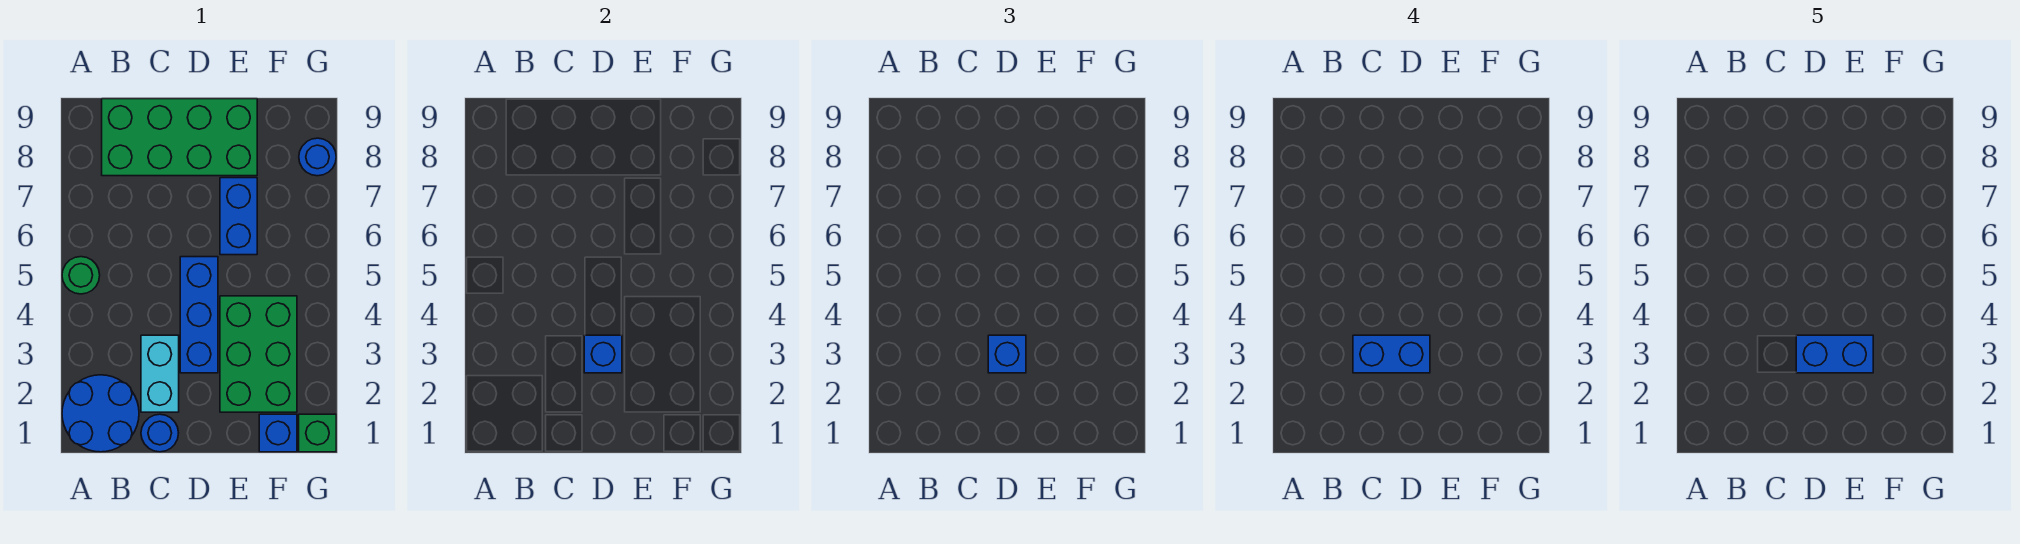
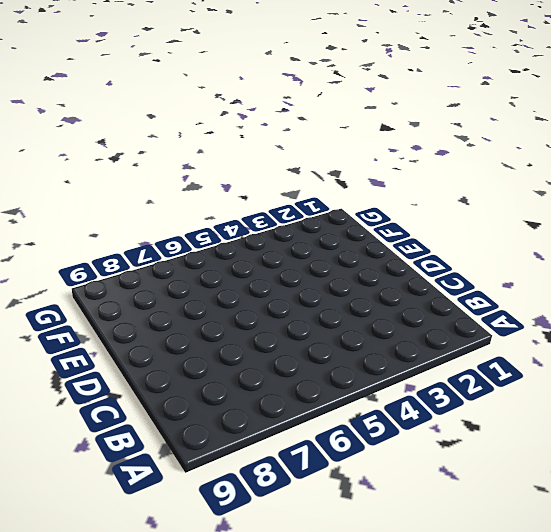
none -> blue 2x2 round brick [62,375,139,452]
none -> green 1x1 round brick [62,257,100,294]
none -> green 2x4 brick [102,99,257,176]

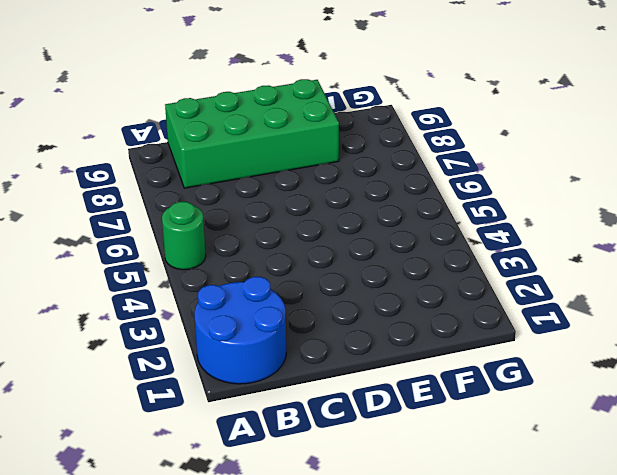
none -> blue 1x1 round brick [141,414,178,452]
none -> cyan 1x2 brick [141,335,179,412]
none -> blue 1x3 brick [180,257,218,373]

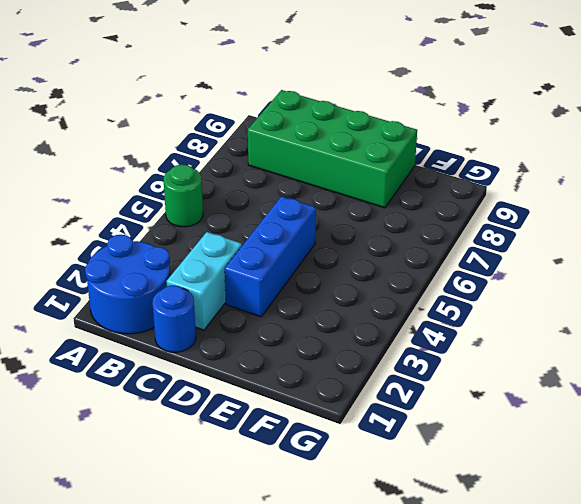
none -> green 2x3 brick [220,296,297,412]
none -> blue 1x2 brick [220,178,257,255]
none -> blue 1x1 brick [259,414,297,452]

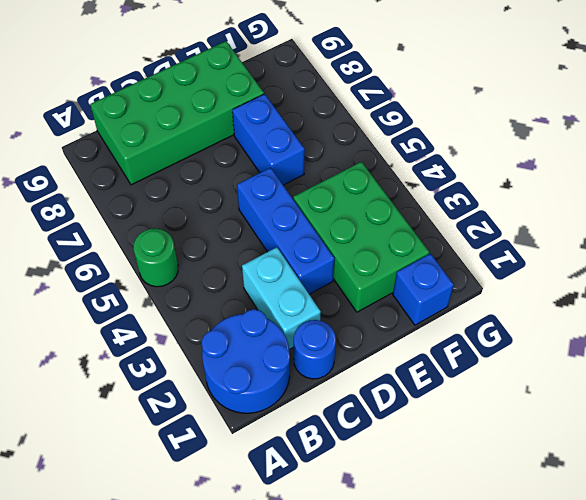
none -> green 1x1 brick [299,414,336,452]
none -> blue 1x1 round brick [299,138,336,176]
none -> blue 1x1 brick [584,335,622,373]

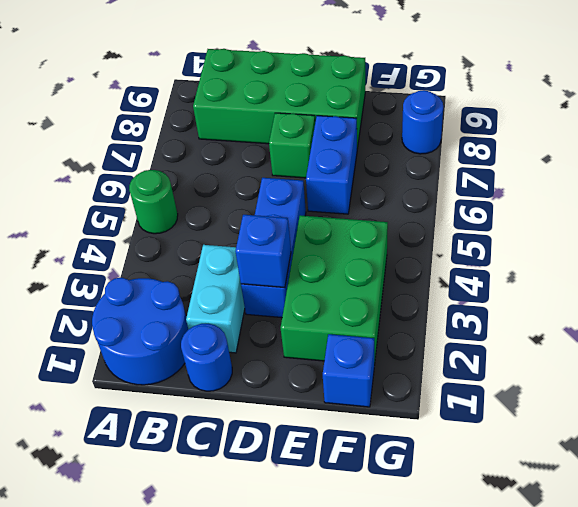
green 1x1 brick [269,113,315,178] -> green 1x1 brick moved to [299,414,336,452]
none -> blue 1x1 brick [988,335,1026,373]
none -> blue 1x2 brick [1353,335,1430,373]
none -> blue 1x2 brick [1796,335,1873,373]

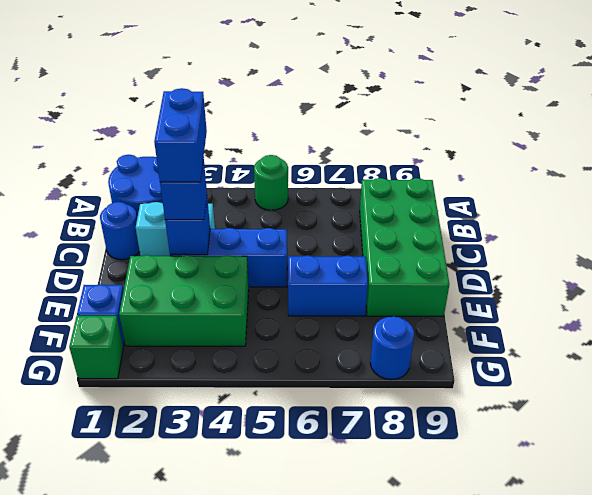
none -> blue 1x2 brick [1796,335,1873,373]

